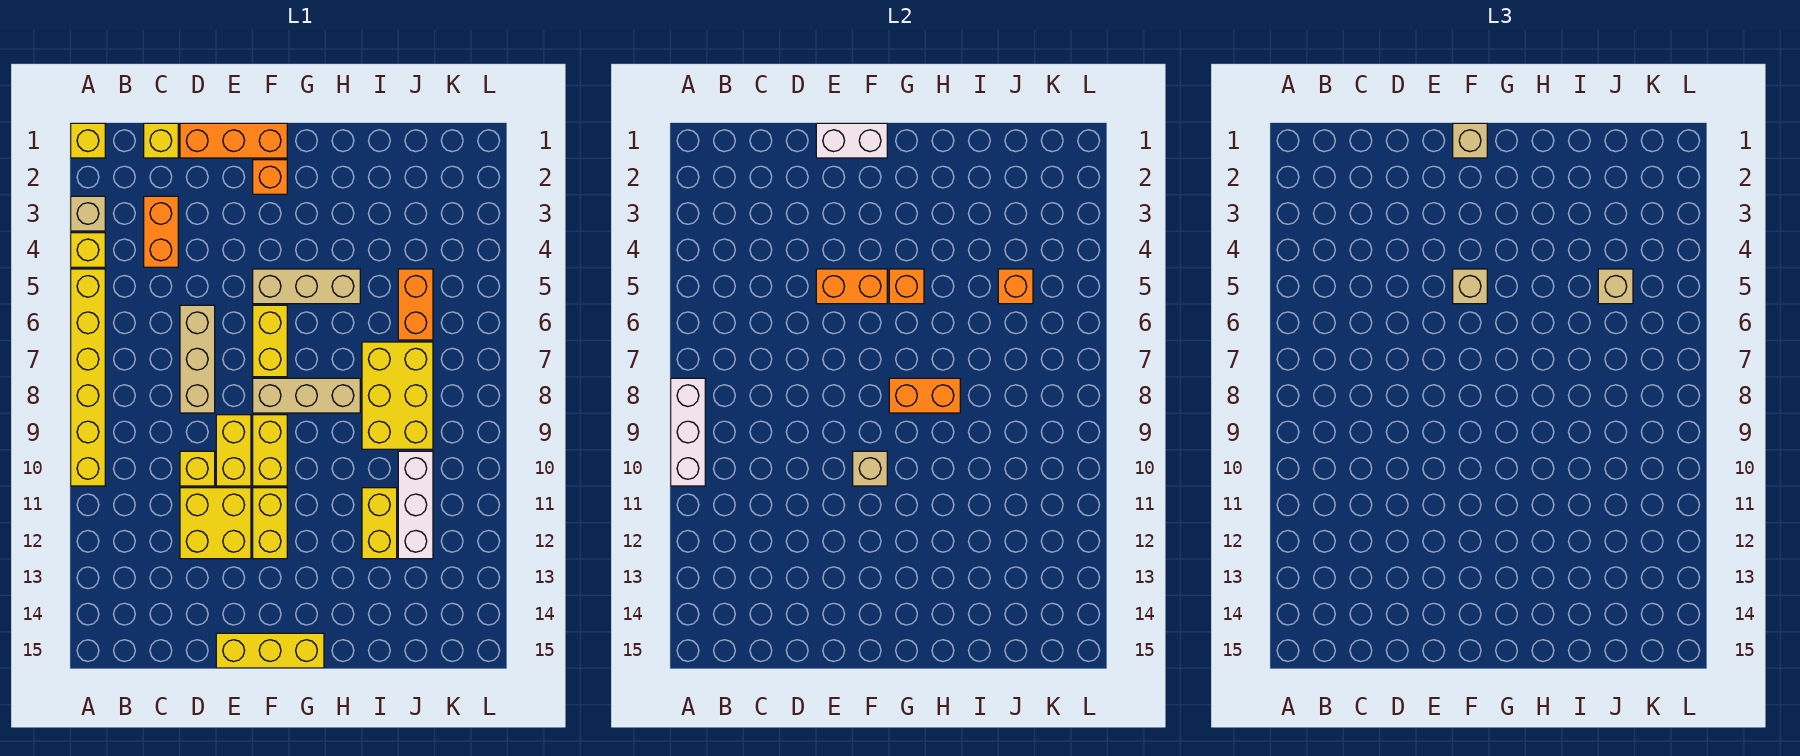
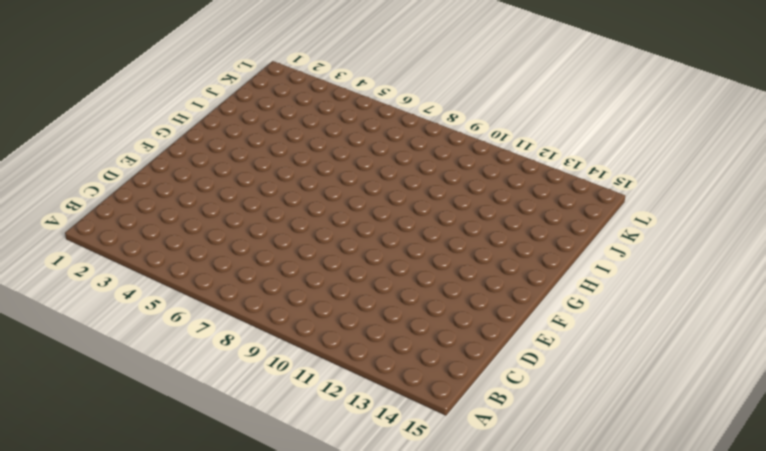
none -> yellow 1x1 brick [71,123,105,158]
none -> tan 1x1 brick [71,196,105,231]
none -> yellow 1x1 brick [71,233,105,267]
none -> yellow 1x6 brick [71,269,105,486]

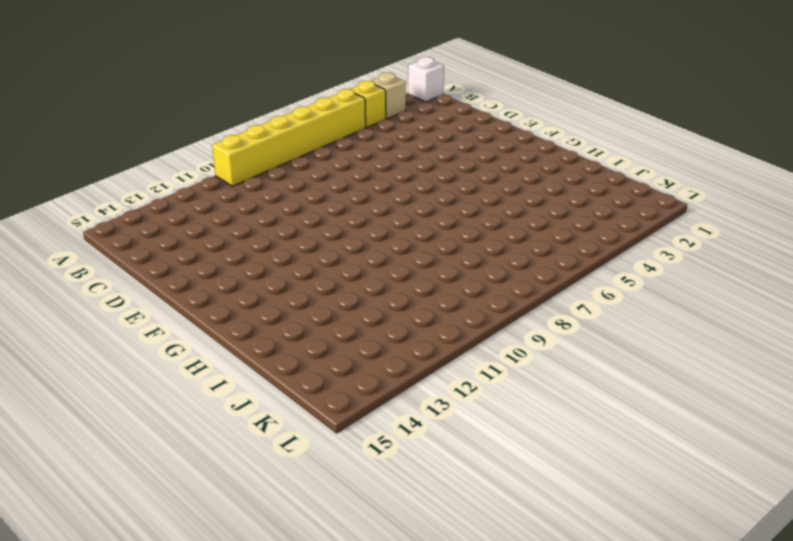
white 1x1 brick [408,57,444,102] -> yellow 1x1 brick [71,123,105,158]
none -> yellow 1x1 brick [144,123,178,158]
none -> orange 1x2 brick [144,196,178,267]
none -> orange 1x3 brick [180,123,287,158]
none -> tan 1x3 brick [180,305,215,413]

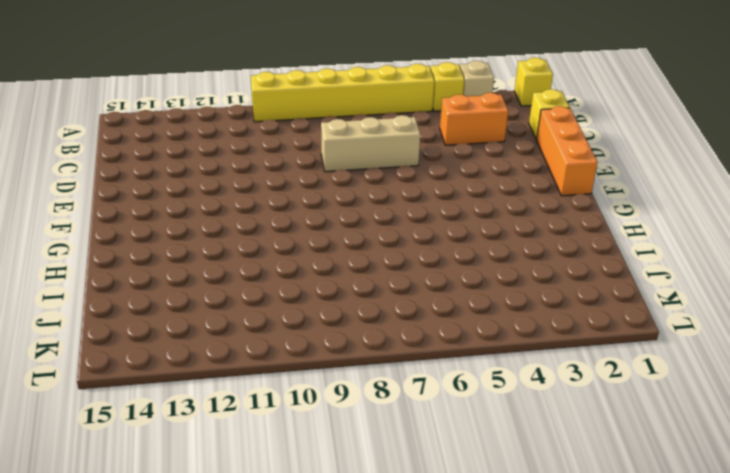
none -> yellow 1x1 brick [180,451,215,486]
none -> yellow 2x2 brick [180,488,251,559]
none -> yellow 1x2 brick [216,415,251,486]
none -> yellow 1x3 brick [216,633,324,668]

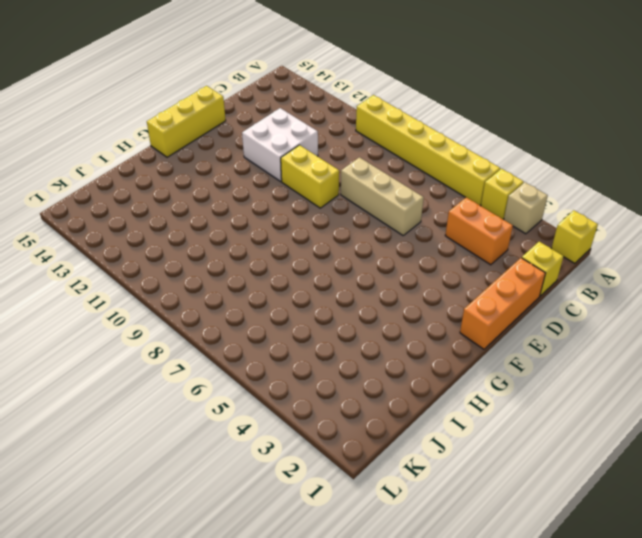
white 2x2 brick [242,108,318,181] -> yellow 2x2 brick [180,488,251,559]
none -> yellow 1x1 brick [180,451,215,486]
none -> orange 1x1 brick [253,160,287,194]
none -> tan 1x3 brick [253,269,360,304]
none -> yellow 1x2 brick [253,305,287,377]

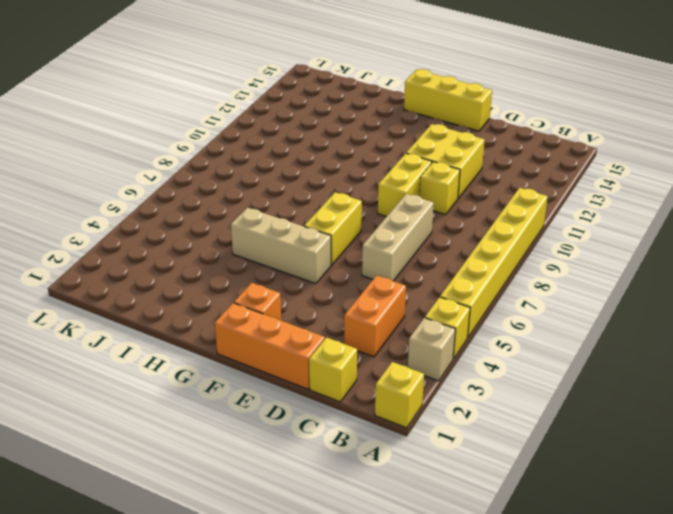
none -> tan 1x3 brick [253,378,360,413]
none -> yellow 1x2 brick [253,415,287,486]
none -> yellow 1x2 brick [253,488,287,559]
none -> yellow 2x3 brick [362,342,433,449]

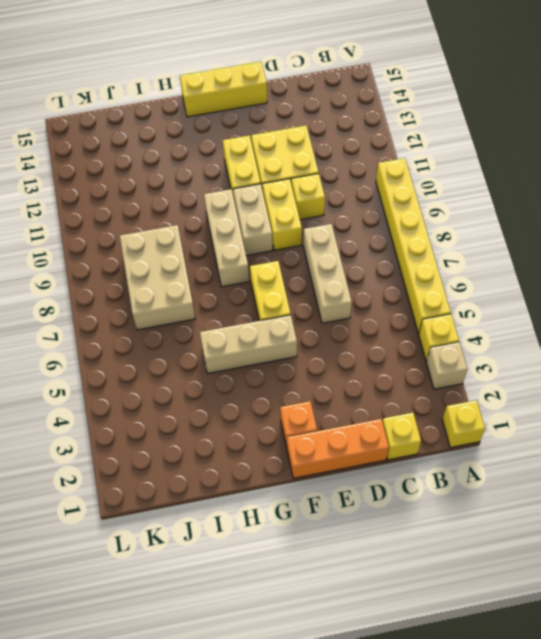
tan 1x2 brick [233,184,273,256] -> yellow 1x2 brick [253,415,287,486]
tan 1x3 brick [204,189,249,287] -> tan 1x3 brick turned to [253,378,360,413]
tan 2x3 brick [120,225,195,330] -> yellow 2x3 brick [362,342,433,449]
none -> orange 1x2 brick [144,196,178,267]
none -> yellow 1x2 brick [362,488,397,559]
none -> orange 1x2 brick [398,269,433,340]
none -> white 1x3 brick [398,451,433,559]

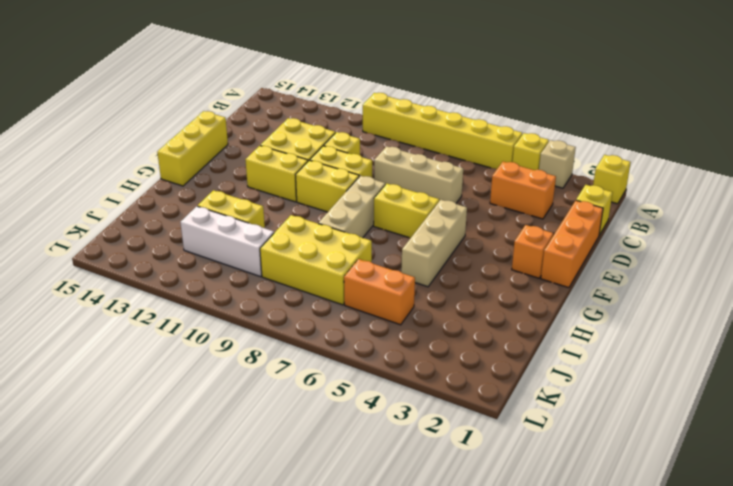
none -> white 1x3 brick [671,378,705,486]
none -> white 1x2 brick [816,123,887,158]
none -> orange 1x2 brick [816,269,887,304]
none -> tan 1x1 brick [853,451,887,486]

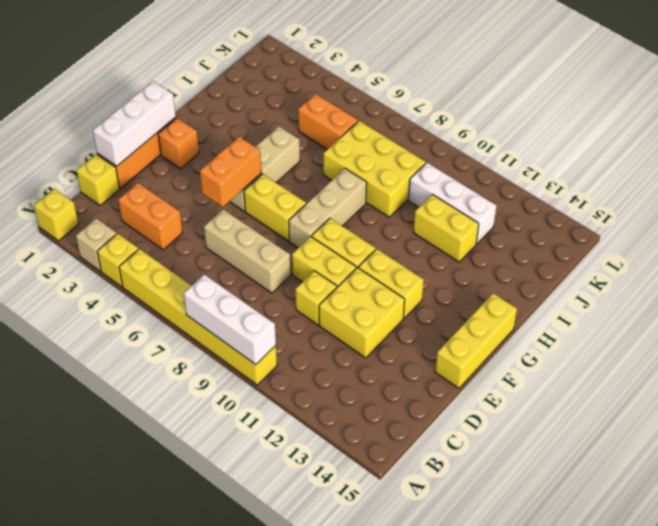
white 1x3 brick [93,81,176,166] -> white 1x2 brick [816,123,887,158]
none -> tan 1x1 brick [853,451,887,486]
none -> orange 1x1 brick [889,269,924,304]
none -> orange 1x2 brick [889,378,960,413]
none -> orange 1x1 brick [998,269,1033,304]

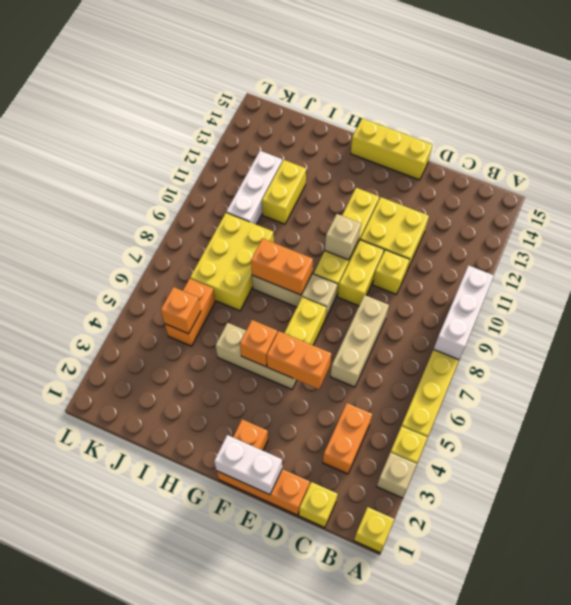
none -> tan 1x1 brick [1453,123,1487,158]
none -> tan 1x1 brick [1453,269,1487,304]
none -> tan 1x1 brick [1598,269,1633,304]

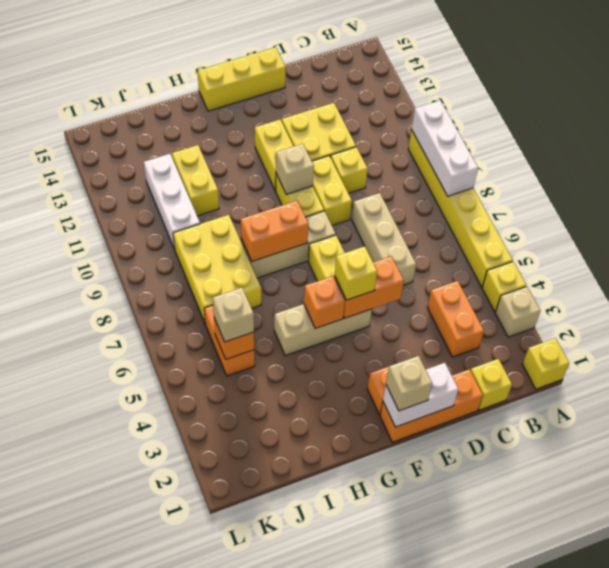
yellow 1x1 brick [335,246,377,300] -> tan 1x1 brick [1453,269,1487,304]

